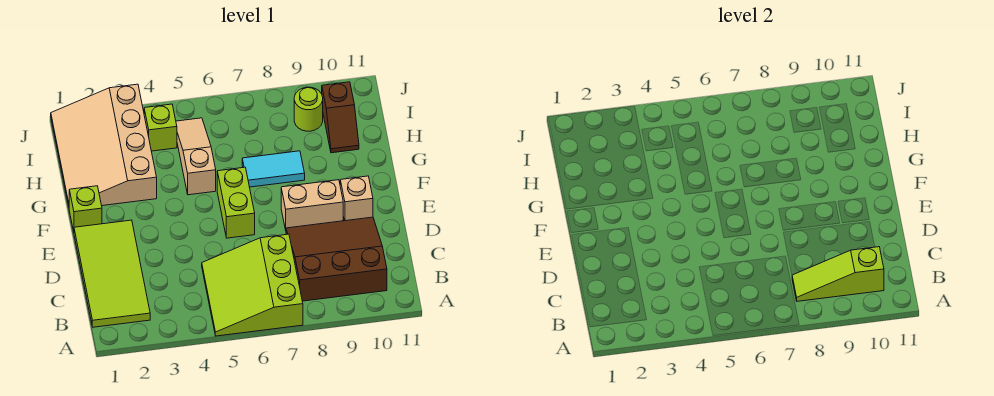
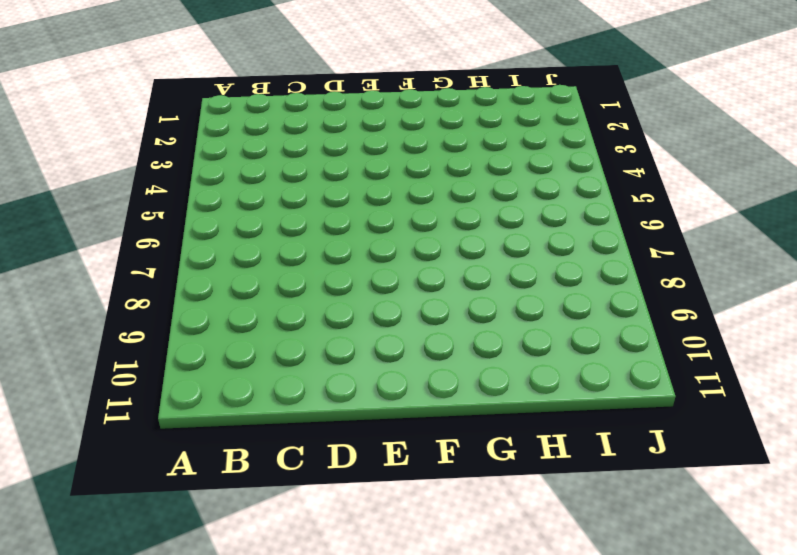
none -> lime 3x3 slope [202,234,303,336]
none -> lime 2x4 tile [74,220,150,327]
none -> brown 3x3 slope [286,217,387,301]

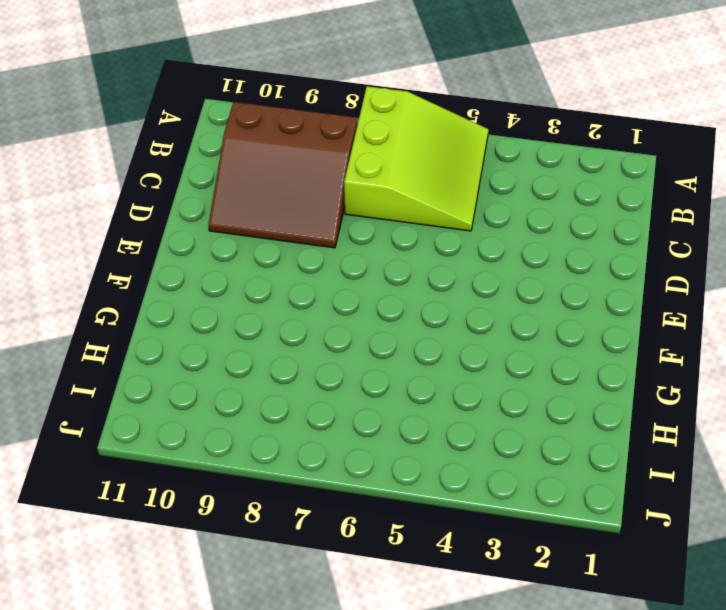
none -> lime 2x4 tile [74,220,150,327]
none -> lime 1x2 brick [217,167,255,238]
none -> tan 1x2 brick [281,180,343,230]

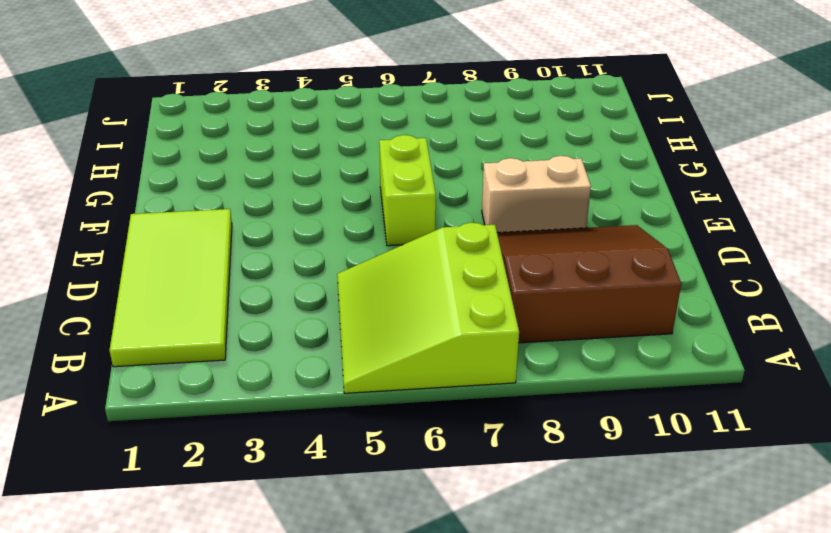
none -> tan 1x1 brick [340,176,373,221]
none -> lime 1x1 brick [69,186,102,231]
none -> tan 3x4 slope [51,84,157,206]

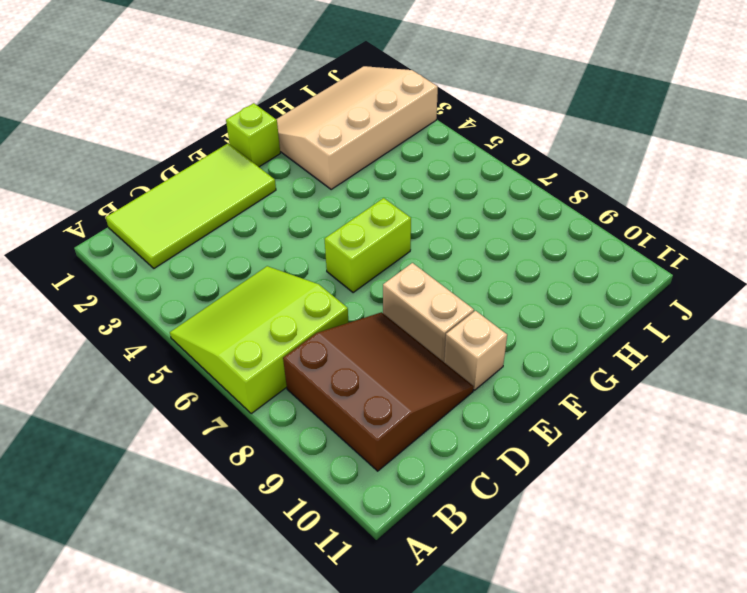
none -> tan 1x3 slope [176,118,216,195]
none -> cyan 1x2 tile [242,151,305,187]
none -> brown 1x2 slope [322,82,359,153]

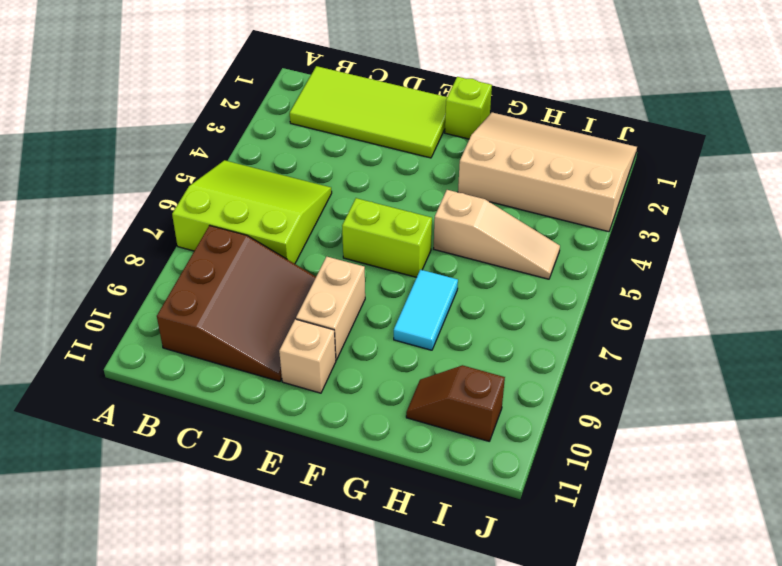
none -> lime 1x1 brick [144,104,177,151]
none -> lime 1x1 round brick [294,87,323,131]
none -> lime 1x3 slope [792,247,884,301]

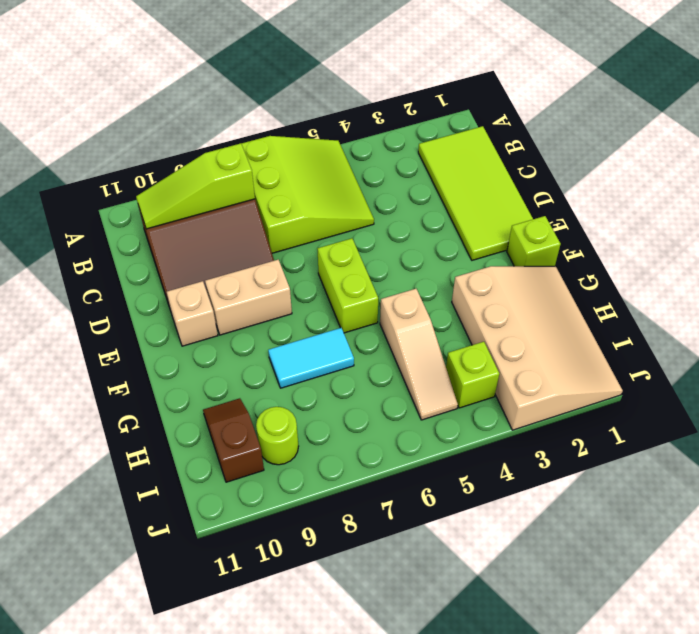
lime 1x3 slope [136,143,255,229] -> lime 1x3 slope turned to [792,247,884,301]

